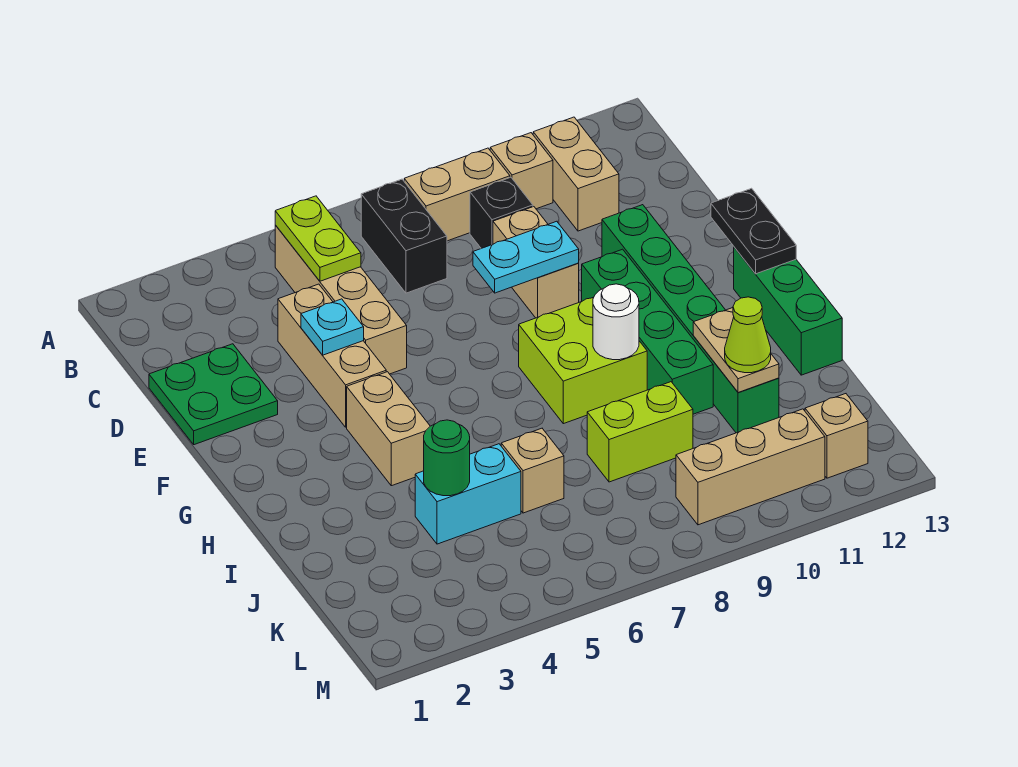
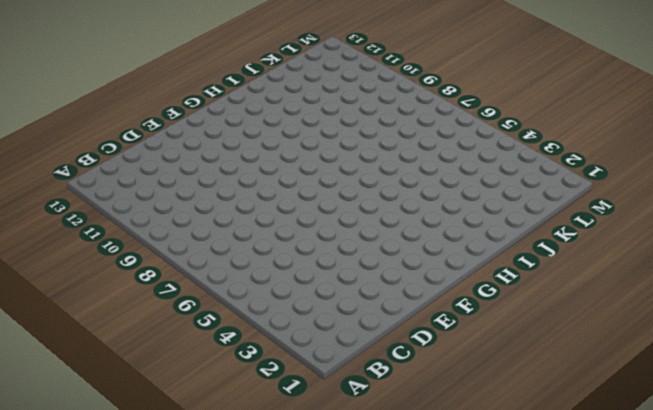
none -> tan 1x4 brick [275,225,407,374]
none -> black 1x2 brick [361,179,447,293]
none -> tan 1x2 brick [404,148,510,241]

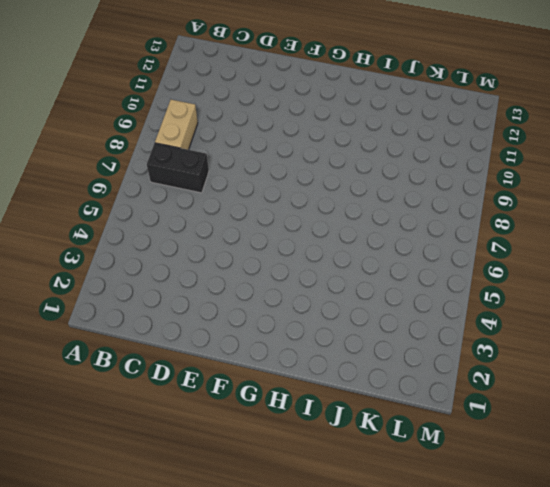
none -> tan 1x4 brick [275,225,407,374]
none -> tan 1x1 brick [490,133,553,209]
none -> tan 1x2 brick [533,117,619,231]

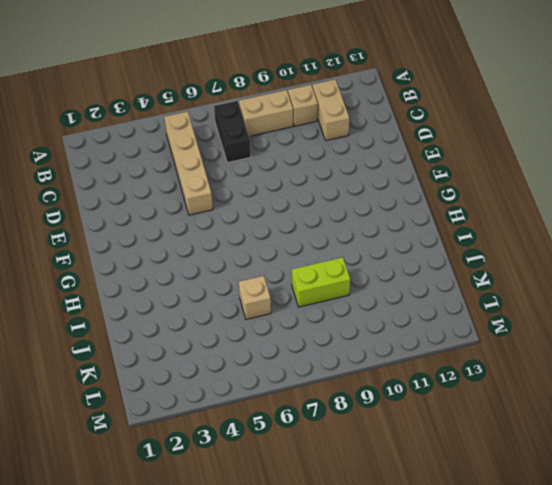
none -> black 1x1 brick [470,177,533,248]
none -> green 2x2 plate [149,344,278,445]
none -> tan 1x3 brick [278,284,386,427]

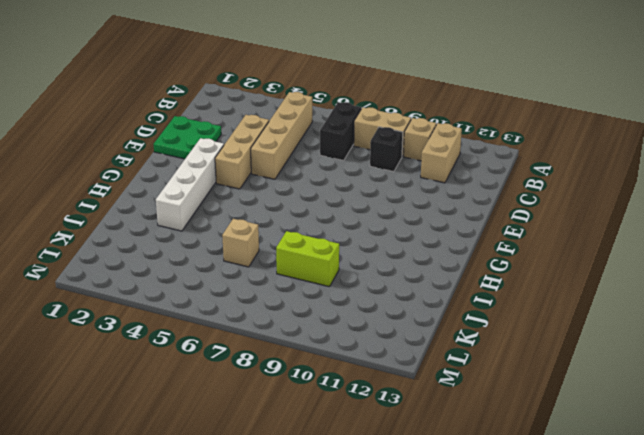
white 1x4 brick [156,138,224,231] -> none
none -> tan 1x2 brick [493,207,579,318]
none -> green 1x6 brick [602,205,779,433]
none -> green 1x4 brick [582,249,713,414]

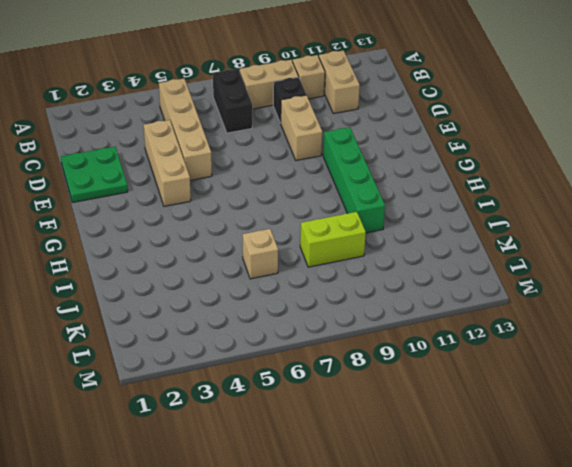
none -> green 1x6 brick [602,205,779,433]
none -> tan 1x2 brick [347,372,430,486]
none -> lime 2x2 brick [519,297,647,424]

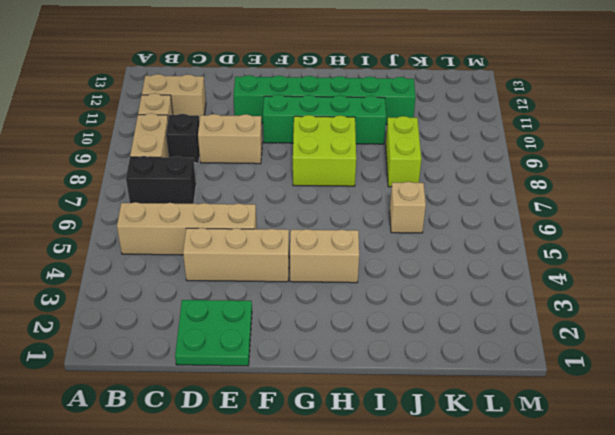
none -> green 1x3 brick [734,247,842,375]
none -> cyan 1x2 brick [415,444,521,544]
none -> tan 1x3 brick [676,409,825,525]

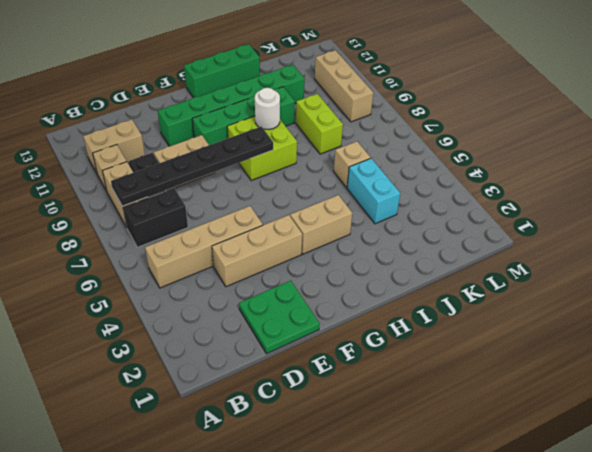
black 1x6 plate [111,126,273,206] -> cyan 1x2 plate [473,221,579,293]
none -> tan 1x1 brick [805,394,868,478]
none -> lime 1x2 plate [275,196,361,281]
none -> cyan 1x1 plate [301,299,364,355]

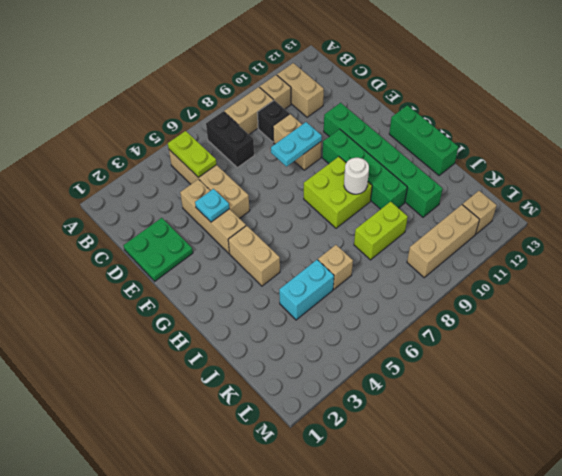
none -> black 1x2 plate [711,188,796,274]
none -> tan 1x2 plate [693,308,779,393]
none -> green 1x1 round brick [424,420,470,496]

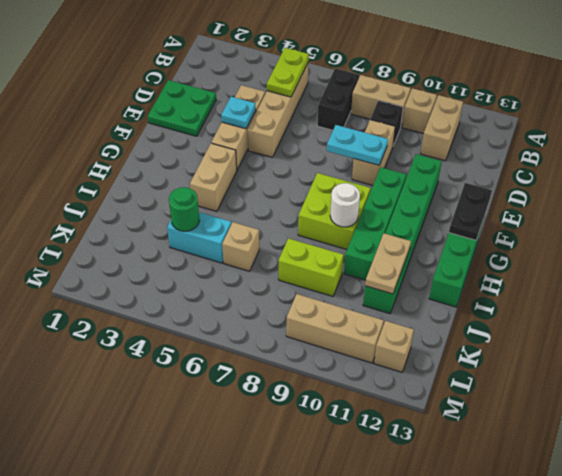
none -> lime 1x1 cone [725,297,771,373]

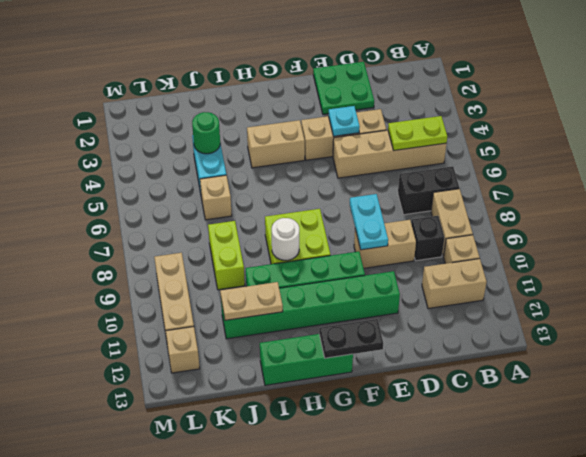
none -> lime 1x1 cone [725,297,771,373]

